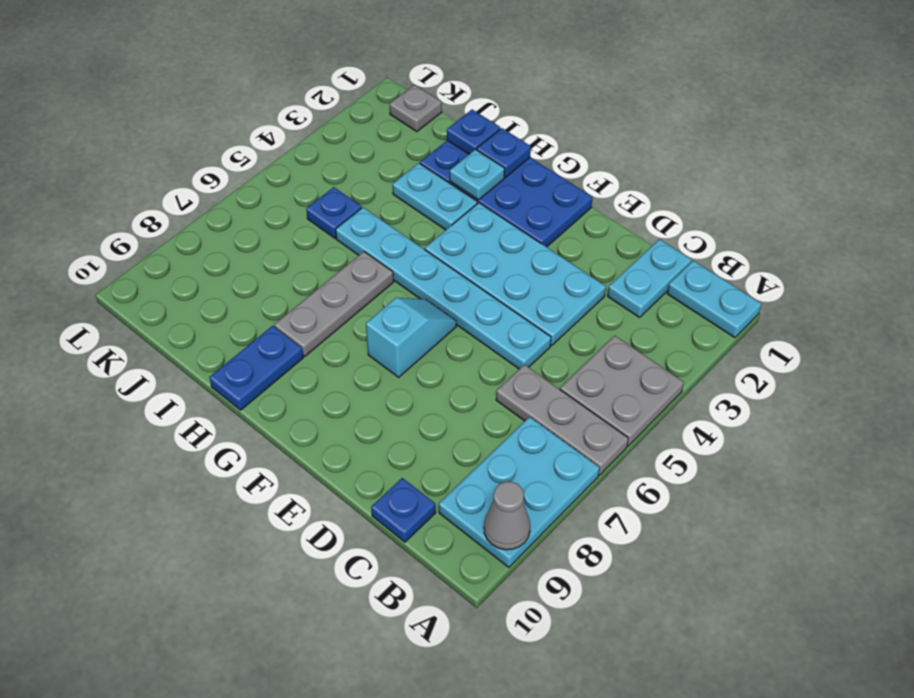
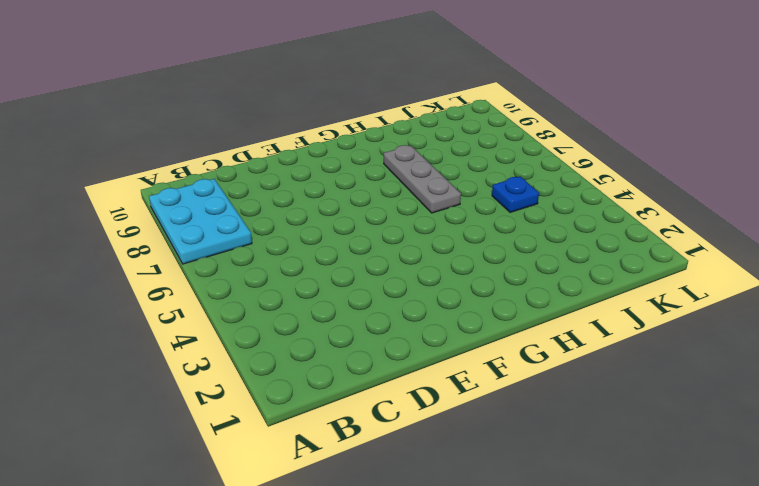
none -> cyan 1x2 plate [667,260,761,338]
none -> grey 2x2 plate [560,336,684,446]
none -> grey 1x3 plate [496,365,628,475]

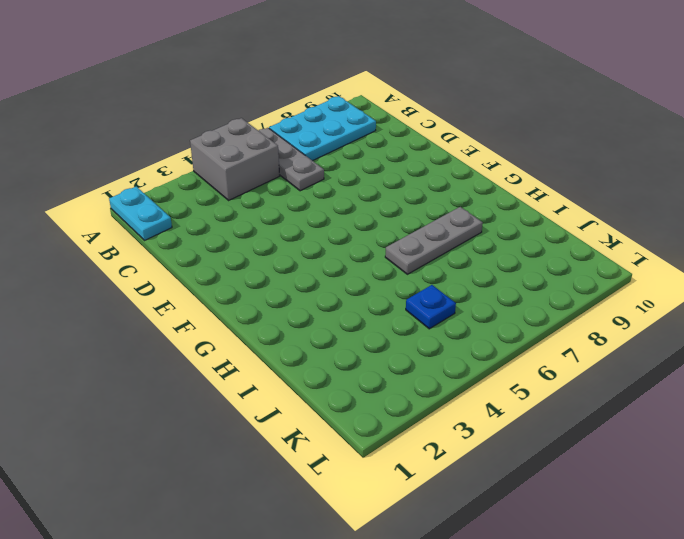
grey 2x2 brick [190,118,280,200] -> grey 2x2 plate [560,336,684,446]
none -> cyan 1x2 plate [608,239,691,317]
none -> blue 1x1 plate [371,478,436,542]
none -> cyan 2x4 plate [425,203,606,346]

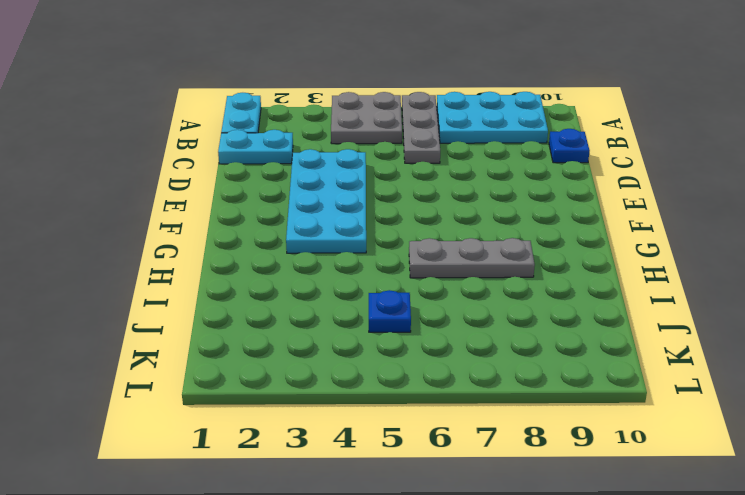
none -> cyan 1x6 plate [336,207,551,369]
none -> blue 2x4 plate [420,141,593,247]
none -> cyan 1x2 slope [366,298,456,377]

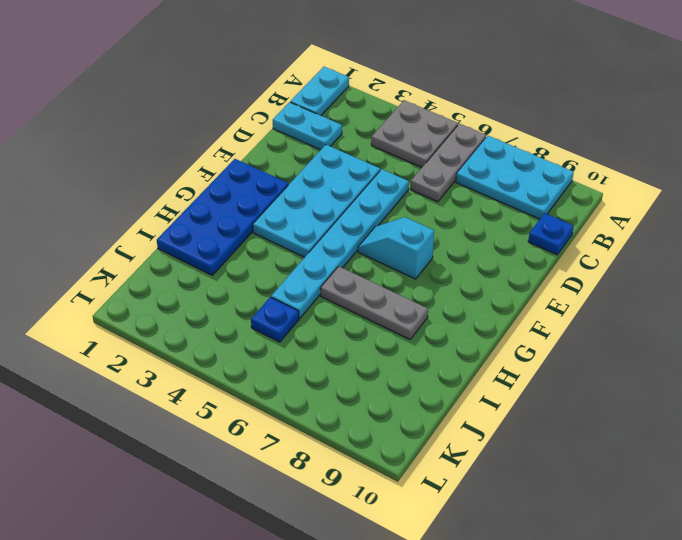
none -> cyan 1x2 plate [393,163,477,230]
none -> blue 1x2 plate [209,326,303,410]
none -> grey 1x1 plate [390,85,442,132]

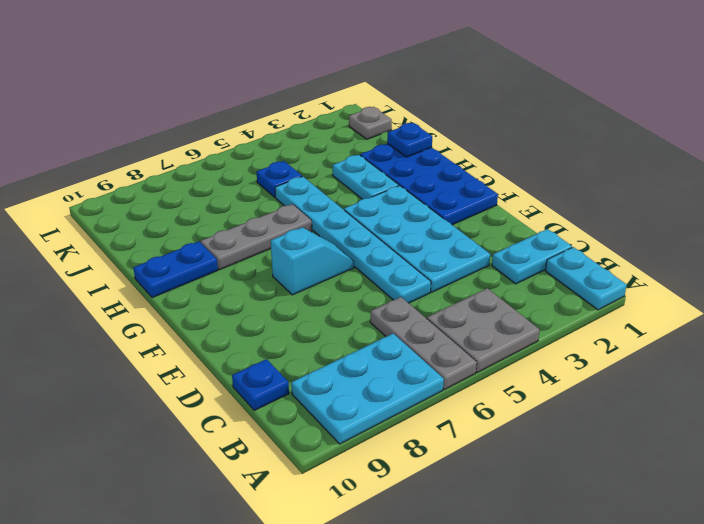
none -> grey 1x1 cone [484,482,530,550]
none -> blue 1x1 plate [477,128,531,177]
none -> cyan 1x1 plate [450,149,505,200]

